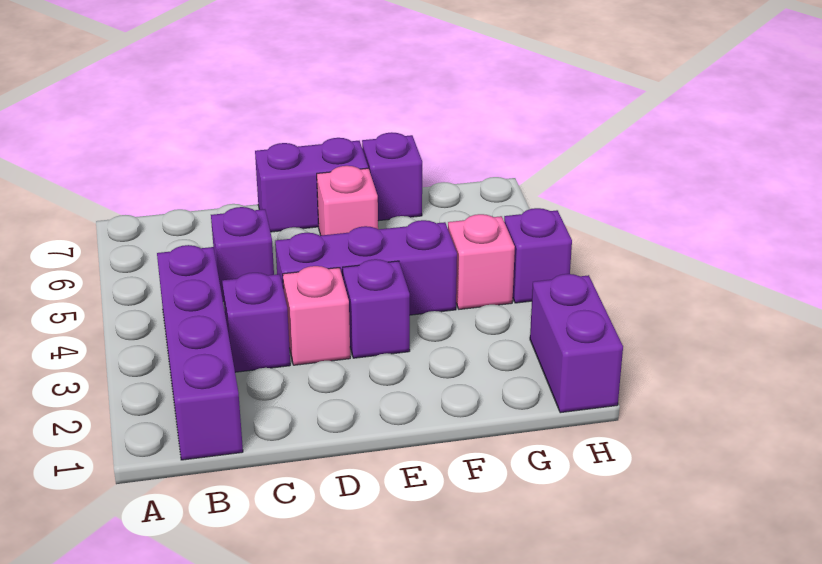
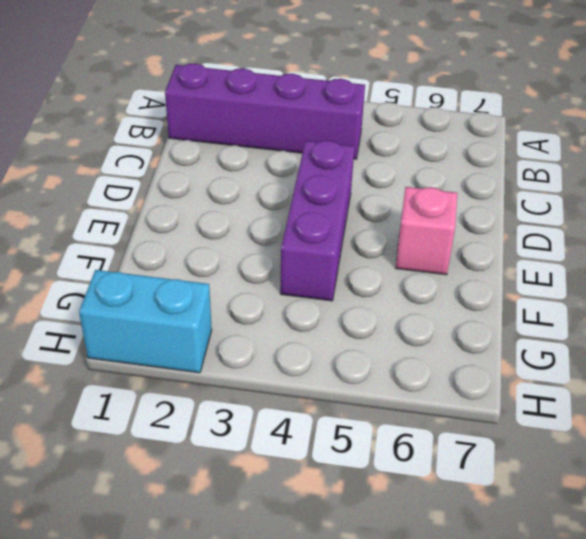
cyan 1x2 brick [79,270,212,373] -> purple 1x2 brick [530,274,623,413]
none -> purple 1x1 brick [222,273,290,372]
none -> purple 1x1 brick [211,207,274,301]
none -> pink 1x1 brick [283,266,350,365]

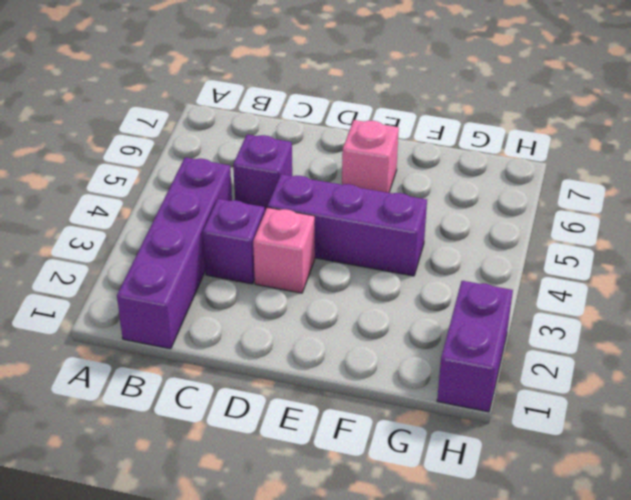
none -> purple 1x2 brick [255,138,368,232]
none -> purple 1x1 brick [343,259,410,358]
none -> purple 1x1 brick [362,132,422,221]

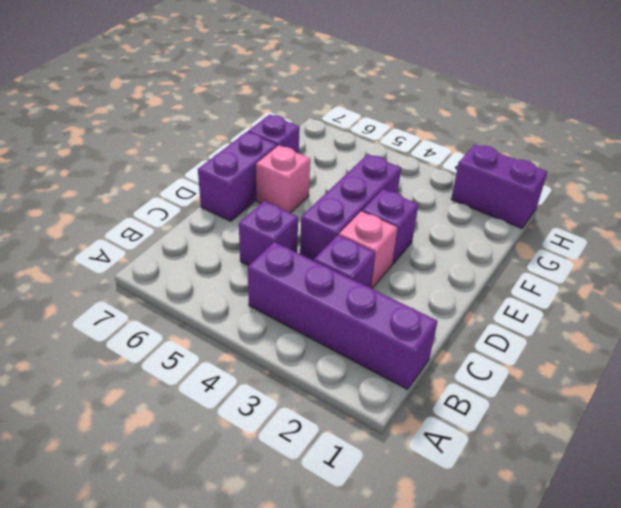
none -> pink 1x1 brick [448,214,515,309]
none -> purple 1x1 brick [504,208,572,303]

